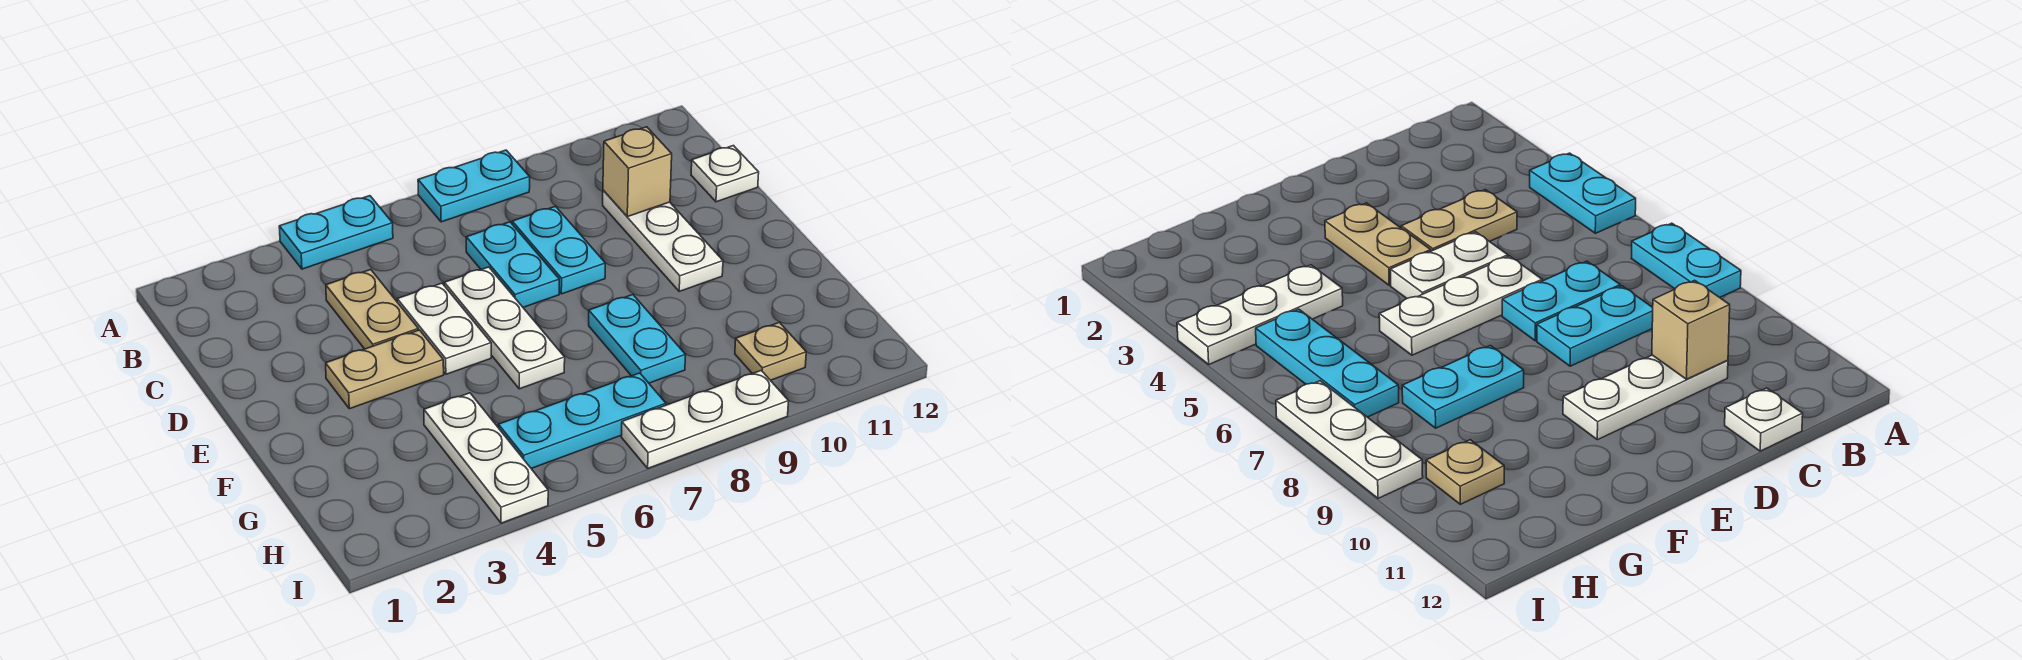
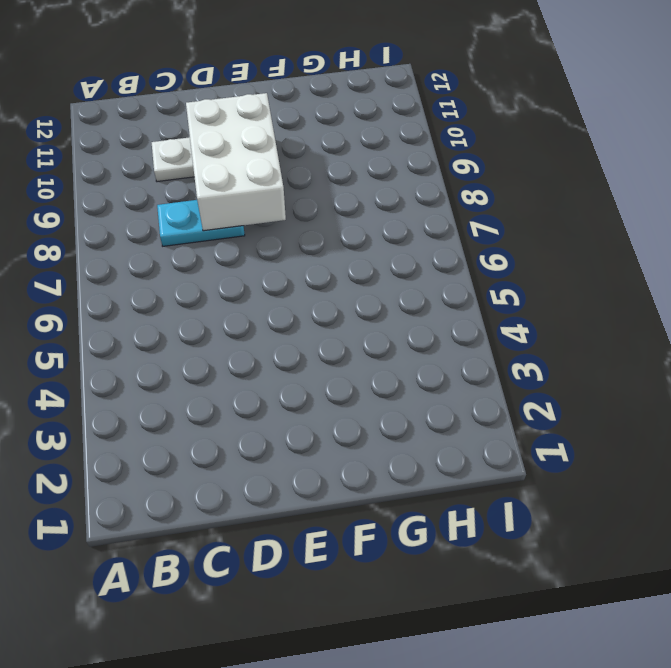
white 2x3 brick [186,93,286,231] -> none
none -> cyan 1x2 plate [279,196,393,269]
none -> cyan 1x2 plate [418,150,530,222]
none -> tan 1x2 plate [326,270,418,349]

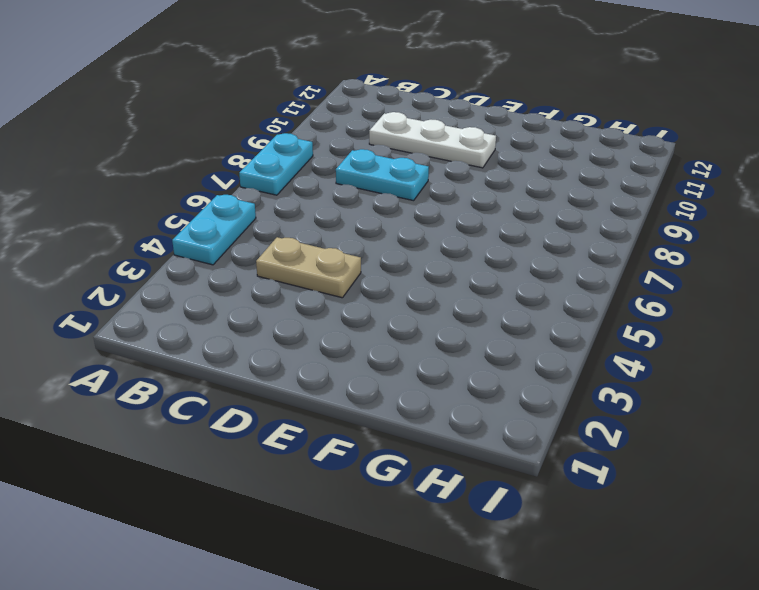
none -> cyan 1x2 plate [466,222,559,307]
none -> white 1x1 plate [691,146,759,202]
none -> white 1x2 plate [397,283,491,374]

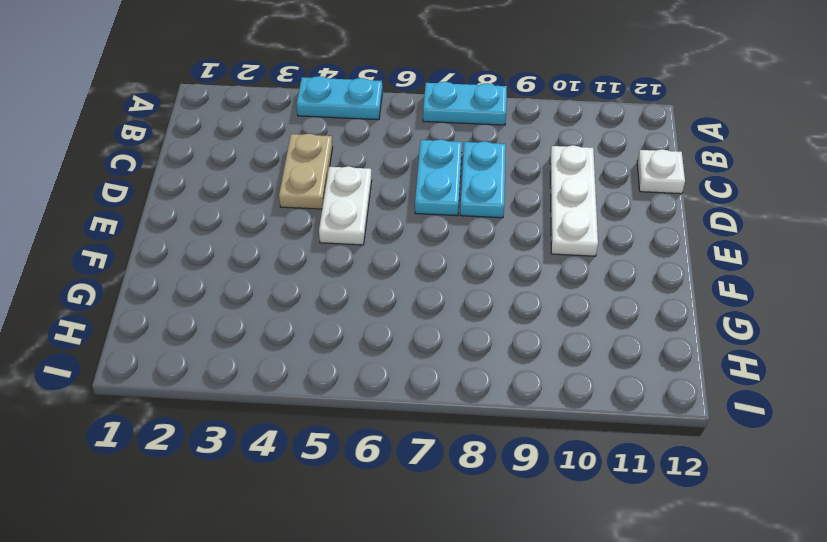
none -> white 1x3 plate [444,267,565,389]
none -> tan 1x2 plate [326,330,444,409]
none -> cyan 1x2 plate [589,295,686,383]

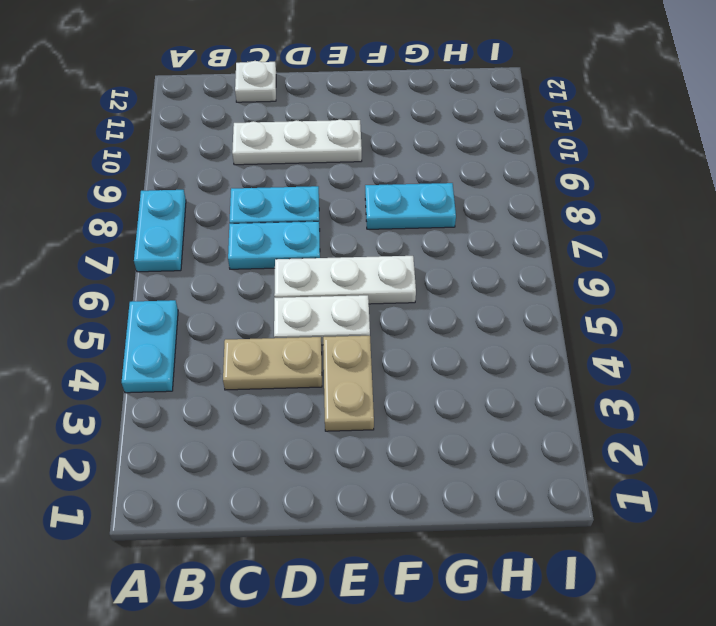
none -> white 1x3 plate [424,393,548,523]
none -> cyan 1x3 plate [498,373,666,468]
none -> tan 1x1 plate [735,322,806,380]

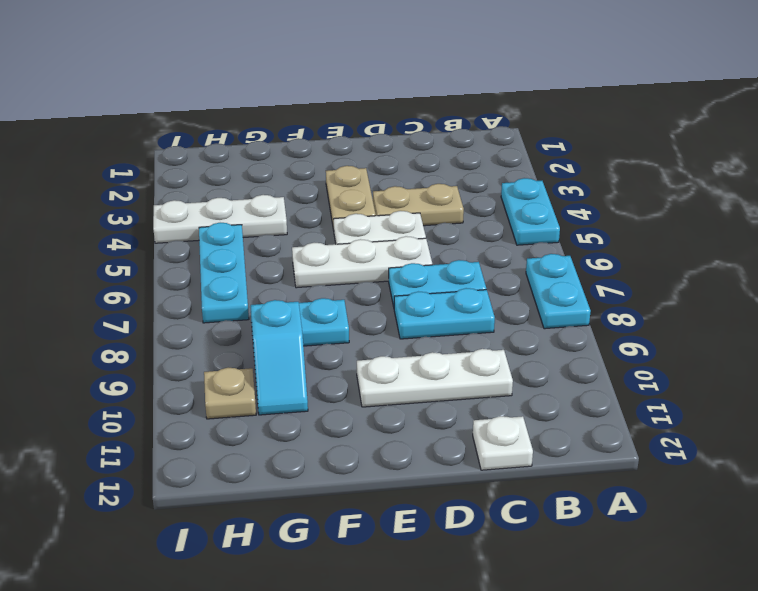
cyan 1x2 slope [251,300,308,415] -> none
none -> white 1x3 plate [621,370,788,468]
none -> tan 1x1 brick [603,127,672,217]

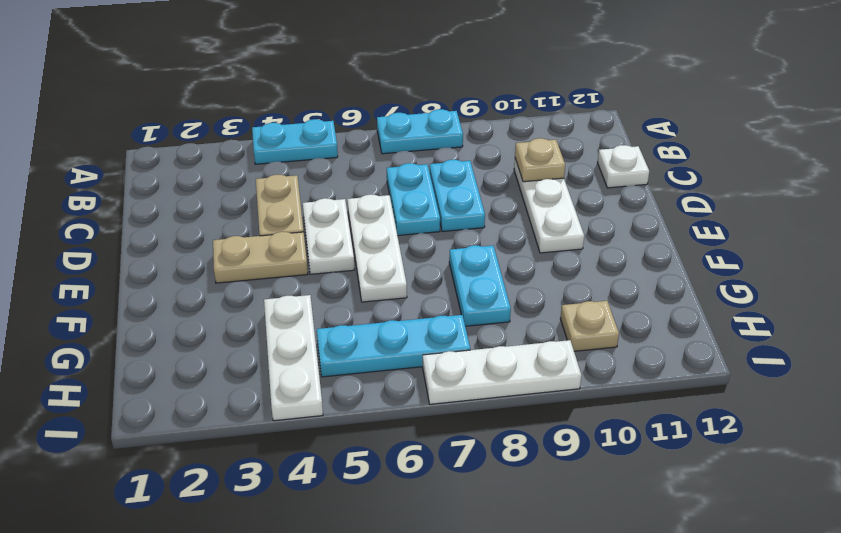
tan 1x1 plate [515,138,565,182] -> tan 1x1 brick [603,127,672,217]

